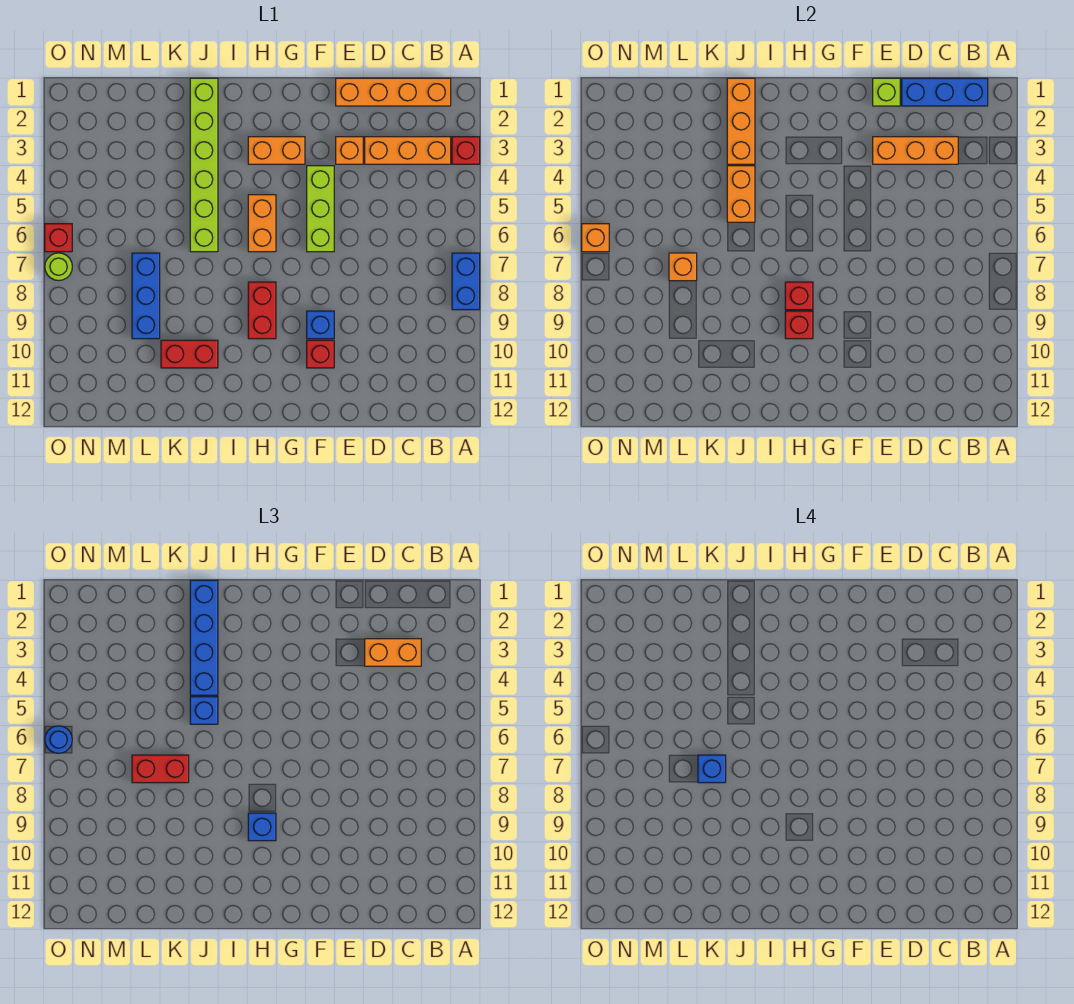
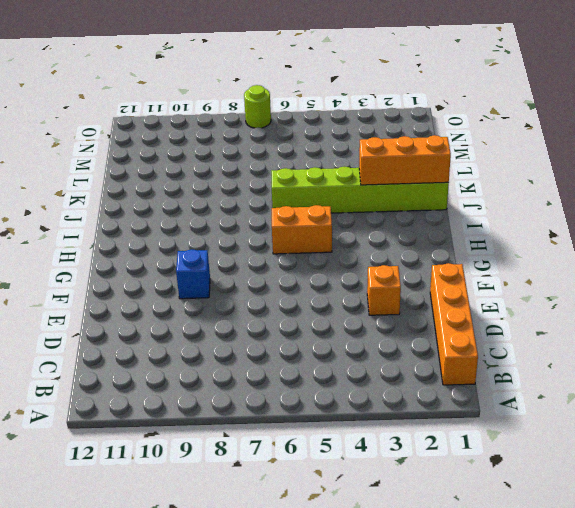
none -> red 1x1 brick [452,137,480,164]
none -> blue 1x2 brick [452,253,480,310]
none -> orange 1x3 brick [365,137,451,164]
none -> lime 1x3 brick [307,166,334,252]

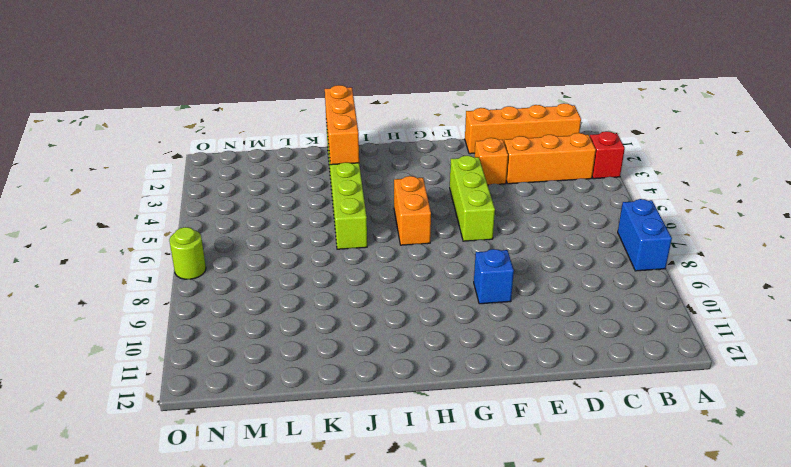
none -> red 1x1 brick [307,340,334,368]
none -> orange 1x2 brick [248,137,305,164]
none -> red 1x2 brick [248,282,276,339]
none -> red 1x2 brick [161,340,218,368]

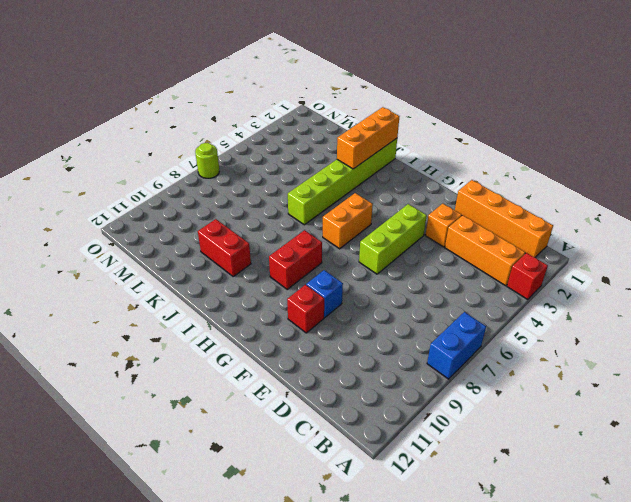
none -> orange 1x2 brick [248,137,305,164]
none -> blue 1x3 brick [132,253,160,339]
none -> red 1x1 brick [45,224,72,252]
none -> blue 1x3 brick [902,78,988,106]

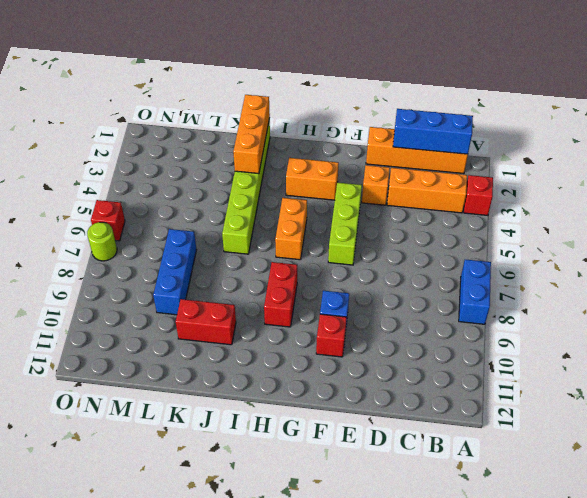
none -> orange 1x3 brick [873,137,958,164]
none -> lime 1x1 brick [873,78,900,106]
none -> red 1x1 brick [785,282,813,310]
none -> red 1x1 brick [785,311,813,339]

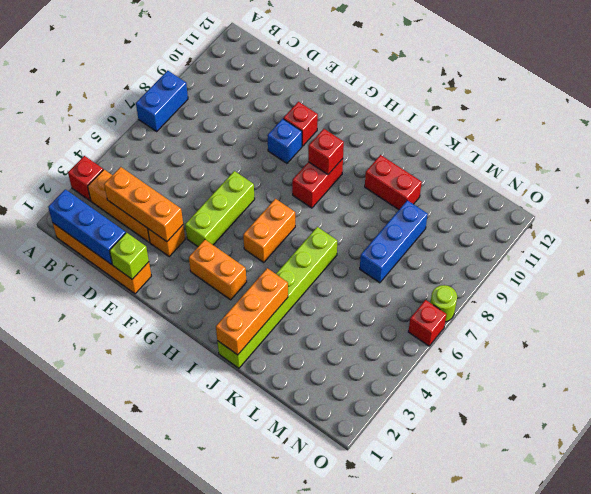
none -> red 1x1 brick [785,282,813,310]
none -> orange 1x2 brick [727,166,755,222]
none -> orange 1x1 brick [669,253,697,281]
none -> orange 1x1 brick [582,224,609,252]

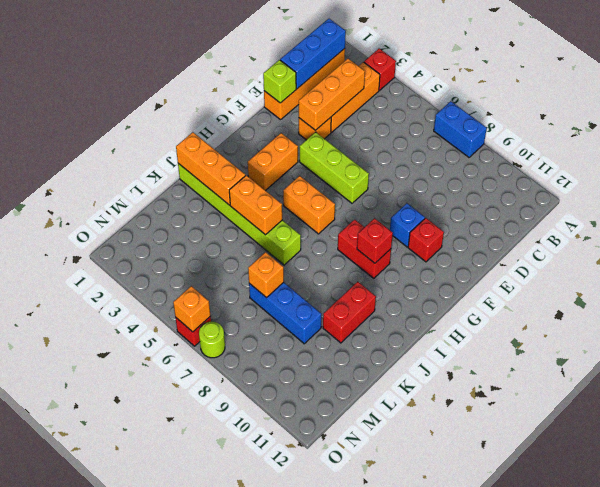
none -> red 1x1 brick [785,282,813,310]
none -> orange 1x2 brick [365,639,421,666]
none -> blue 1x1 brick [248,813,276,841]
none -> blue 1x4 brick [190,580,218,695]

